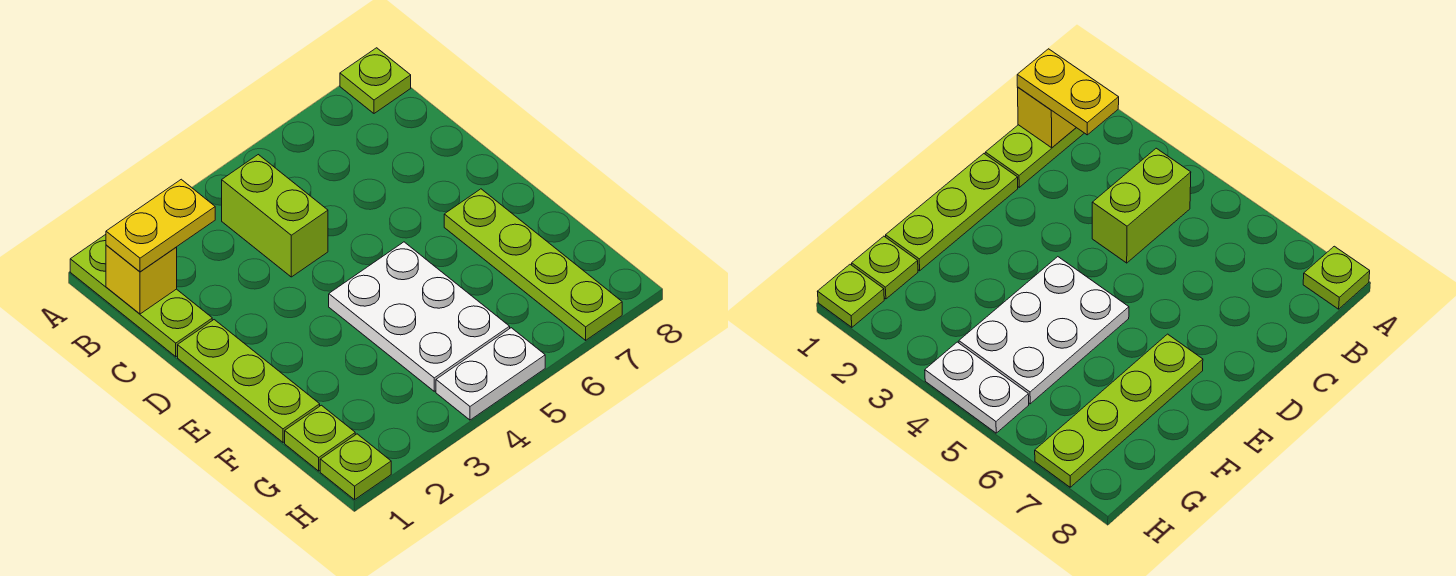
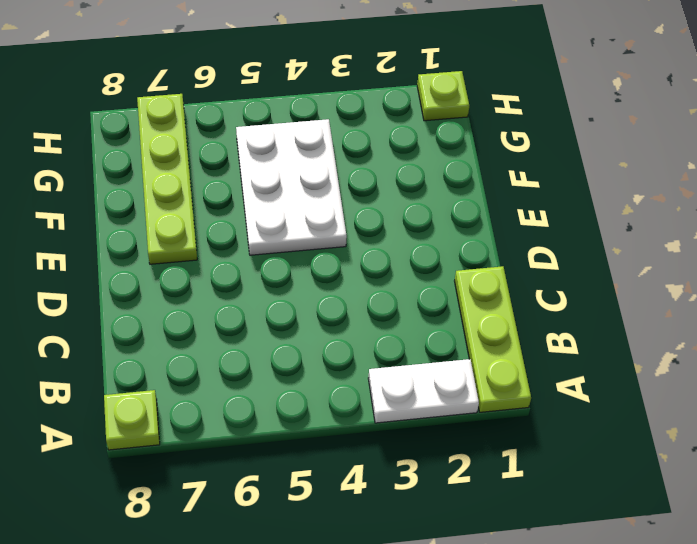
white 1x2 plate [368,359,479,423] -> white 1x2 plate moved to [436,328,545,420]
none -> lime 1x2 brick [222,155,328,277]
none -> lime 1x3 plate [178,320,320,442]

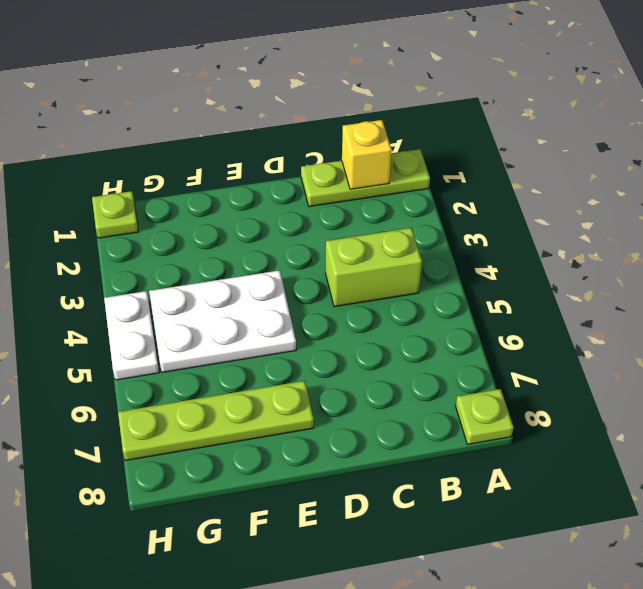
none -> lime 1x3 plate [178,320,320,442]
none -> lime 1x1 plate [285,405,355,471]

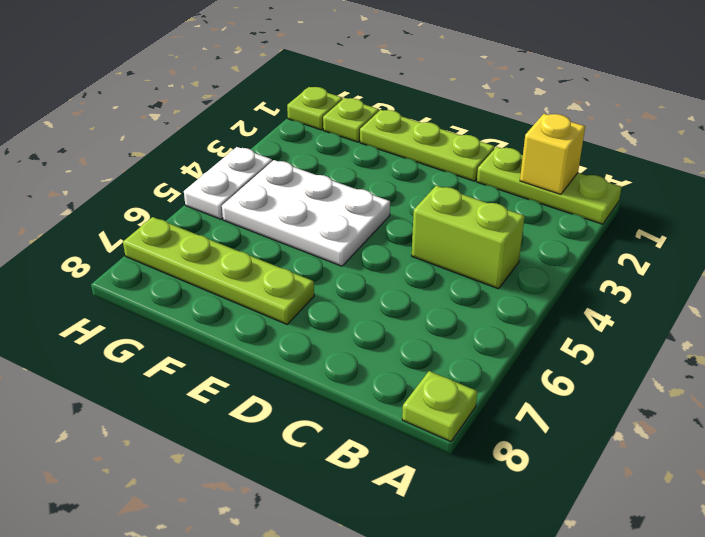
none -> yellow 1x2 plate [106,179,215,272]

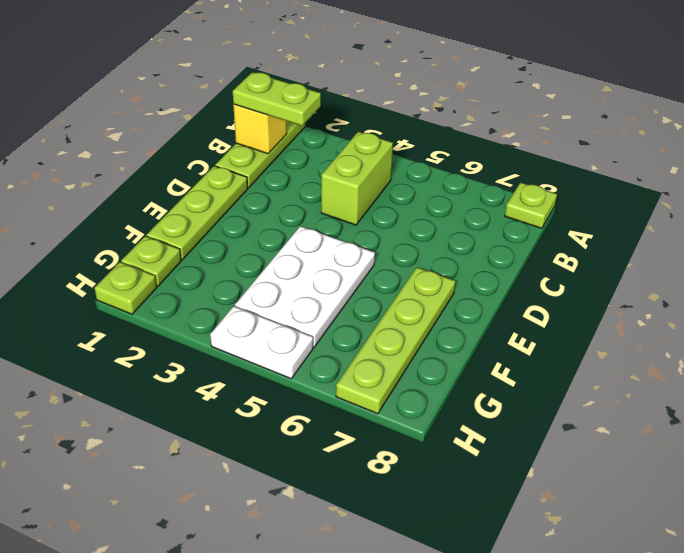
lime 1x2 plate [233,72,321,126] -> yellow 1x2 plate [106,179,215,272]

